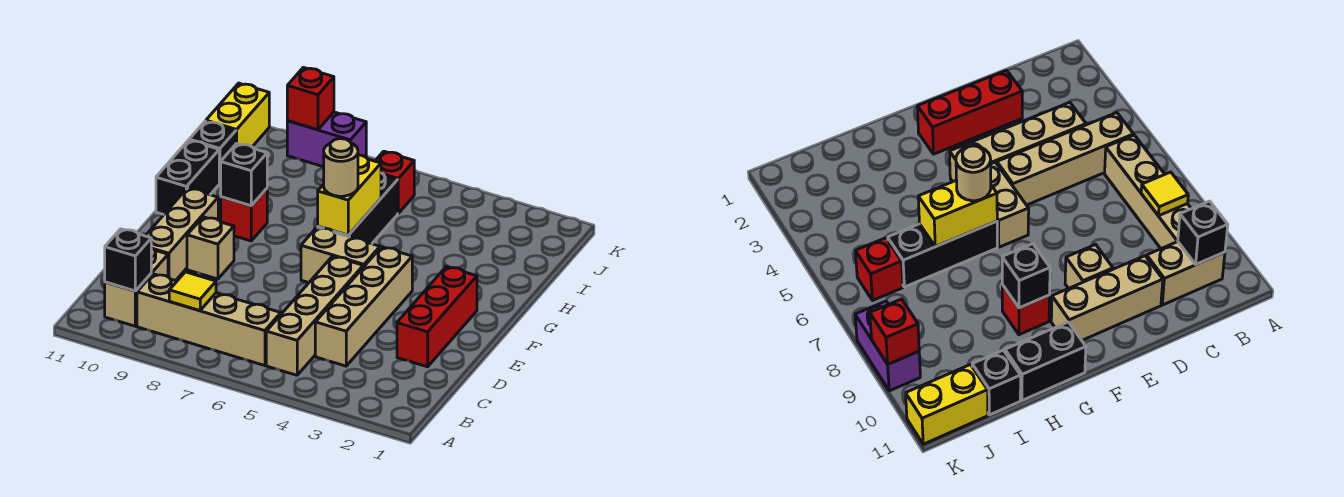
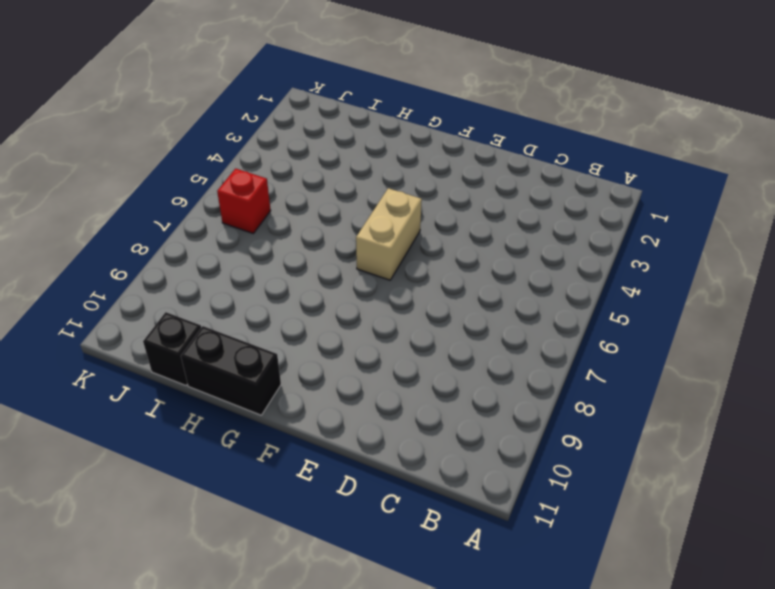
none -> tan 1x4 brick [266,256,363,375]
none -> tan 1x4 brick [137,274,281,366]
none -> tan 1x2 brick [105,248,168,326]

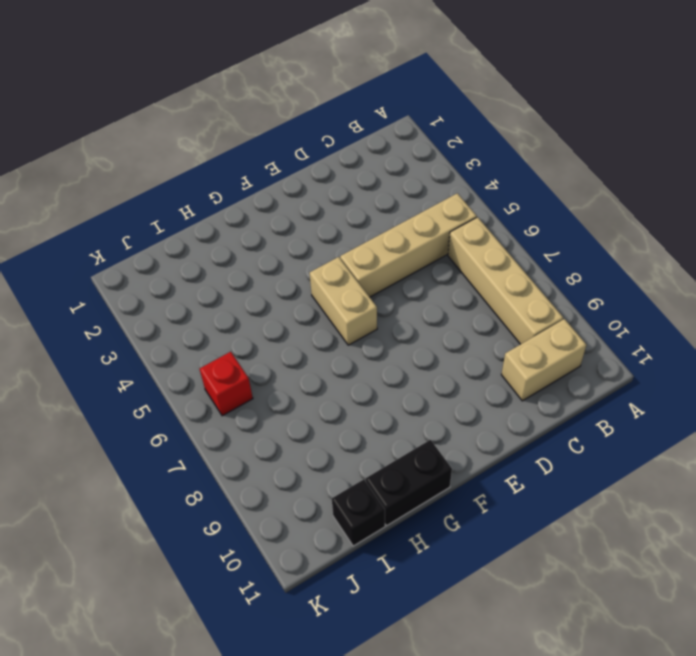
none -> tan 1x4 brick [315,247,412,366]
none -> red 1x3 brick [397,267,477,367]
none -> tan 1x3 brick [146,188,218,281]

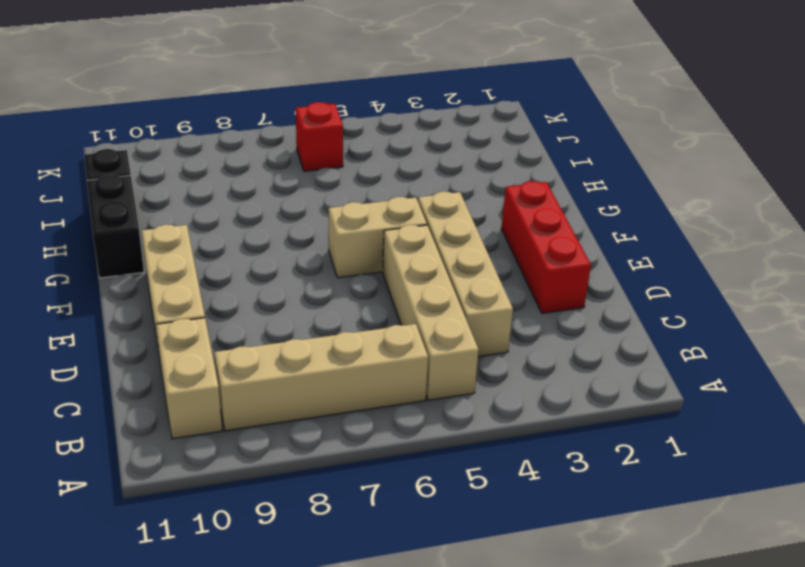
none -> tan 1x1 brick [187,217,234,279]
none -> black 1x3 brick [318,173,398,244]
none -> red 1x1 brick [221,189,267,241]

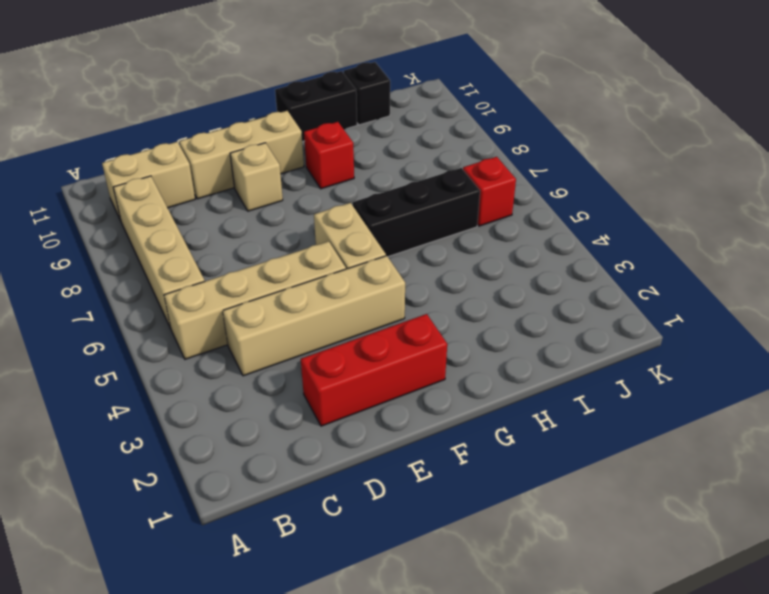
none -> yellow 1x2 brick [206,83,269,147]
none -> purple 1x2 brick [287,112,366,167]
none -> yellow 1x1 tile [169,272,216,311]

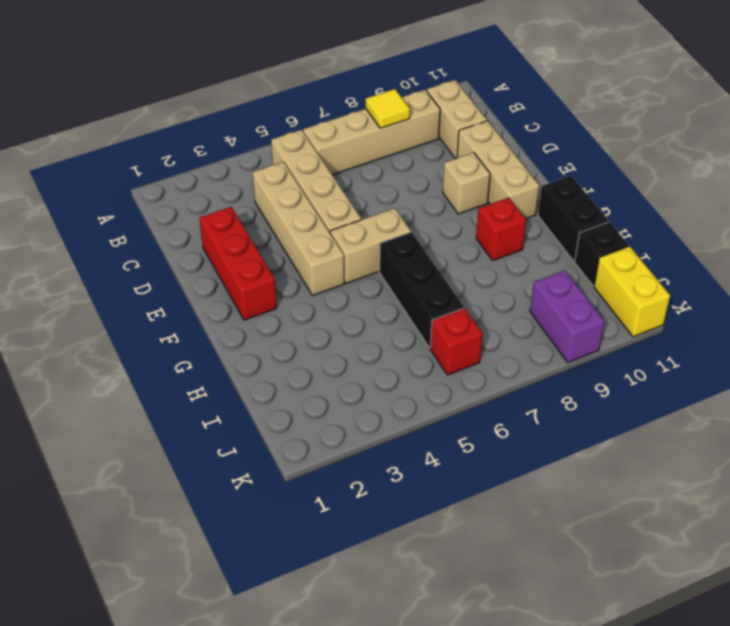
purple 1x2 brick [530,270,605,363] -> purple 1x2 brick turned to [287,112,366,167]
none -> black 1x1 brick [105,229,151,291]
none -> yellow 1x2 brick [318,155,381,235]
none -> black 1x1 brick [221,143,267,206]

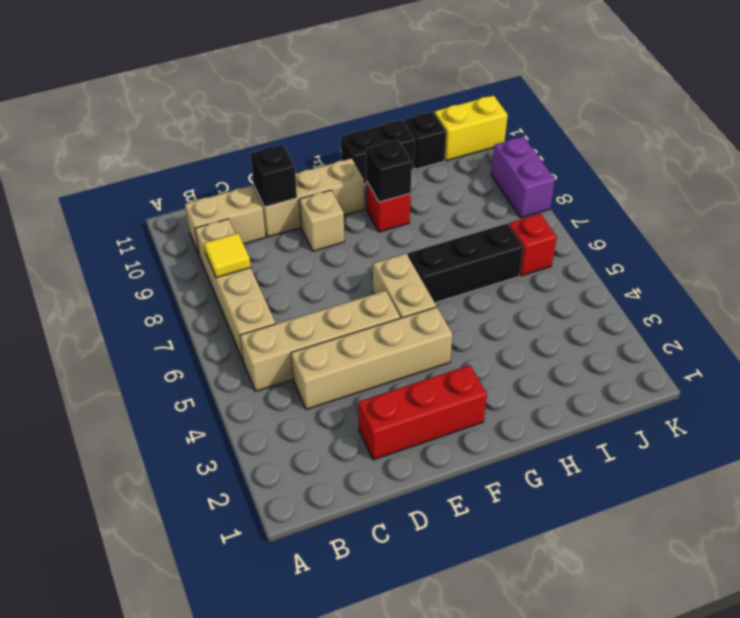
black 1x1 brick [250,145,297,207] -> black 1x1 brick moved to [105,229,151,291]
none -> yellow 1x2 brick [318,155,381,235]
none -> red 1x1 brick [287,67,334,130]
none -> tan 1x1 round brick [324,139,358,196]

